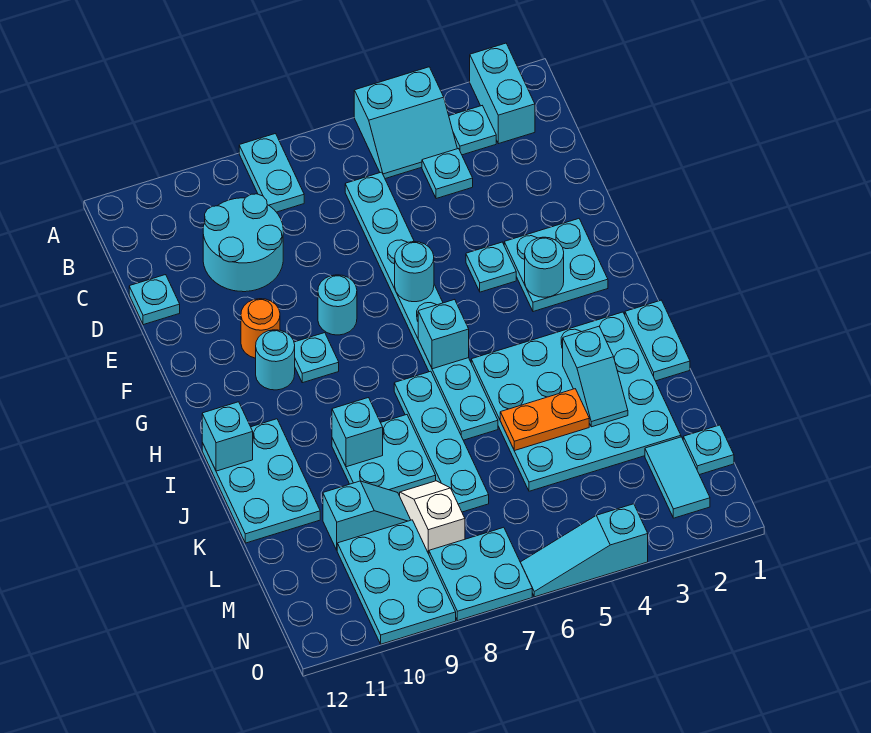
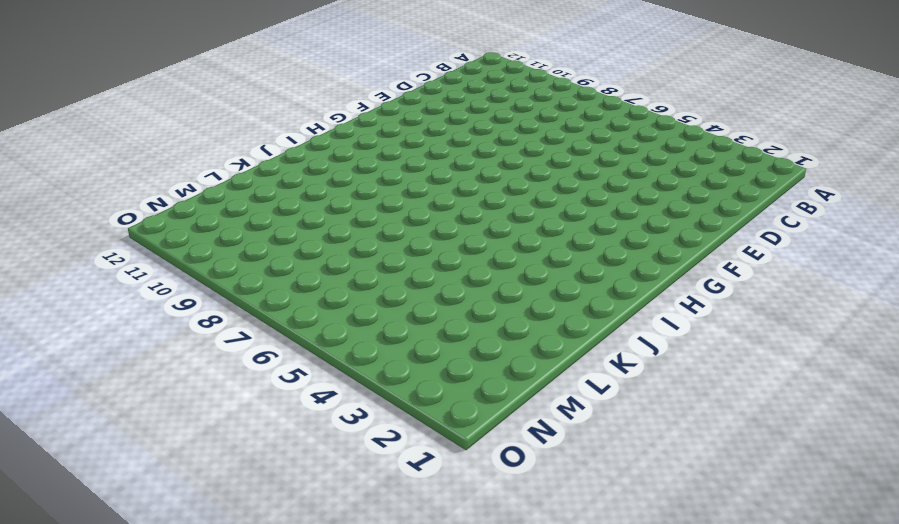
none -> cyan 1x2 brick [470,43,535,144]
none -> cyan 2x2 slope [354,67,457,179]
none -> cyan 1x2 plate [239,134,304,212]
none -> cyan 1x1 plate [449,106,496,155]

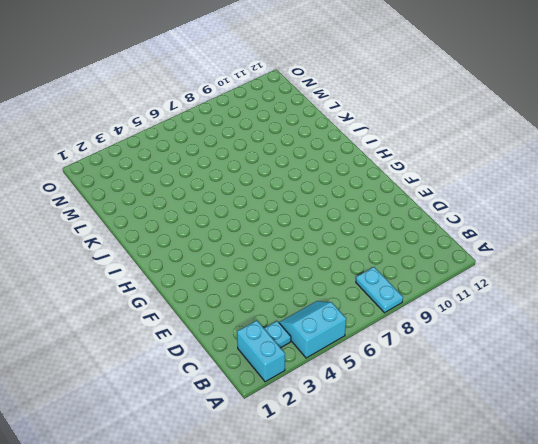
none -> cyan 1x1 plate [422,149,473,199]
none -> cyan 1x8 plate [345,172,498,440]
none -> cyan 2x2 round brick [203,194,283,292]
none -> cyan 1x1 plate [129,275,180,325]

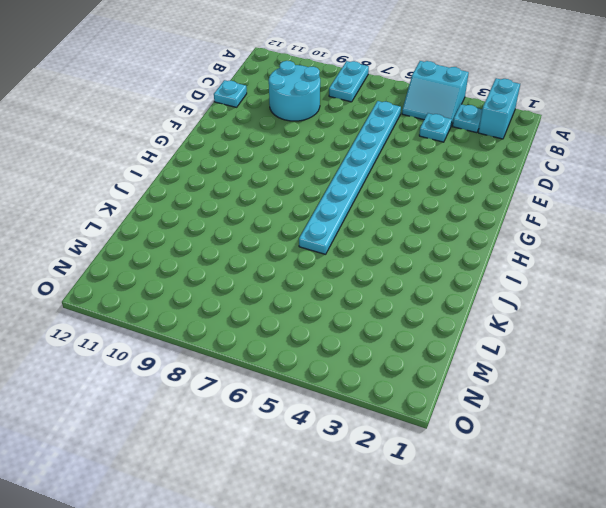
none -> cyan 2x2 plate [504,219,608,312]
none -> cyan 1x1 plate [466,242,516,292]
none -> cyan 1x1 round brick [318,275,357,335]
none -> orange 1x1 round brick [241,299,280,358]

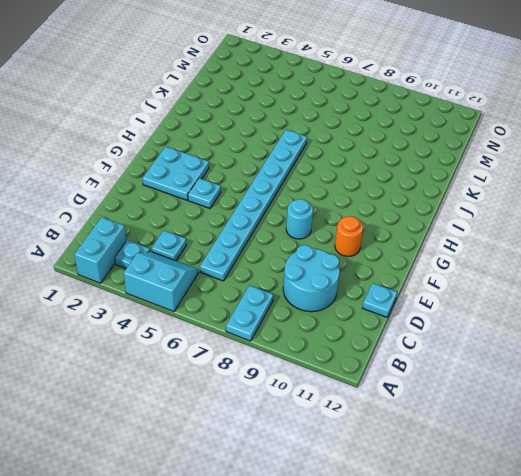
none -> cyan 1x1 plate [294,333,339,383]
none -> cyan 1x1 round brick [256,330,295,390]
none -> cyan 1x2 plate [625,300,690,381]
none -> cyan 4x4 plate [471,312,681,491]

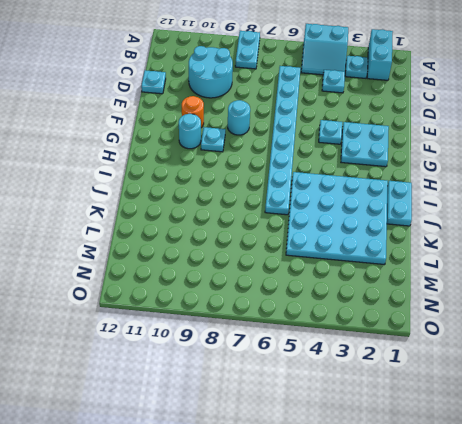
none -> cyan 1x4 plate [394,371,489,512]
none -> cyan 2x3 plate [202,419,320,543]
none -> cyan 2x2 plate [332,415,436,496]
none -> white 1x2 slope [400,481,465,554]

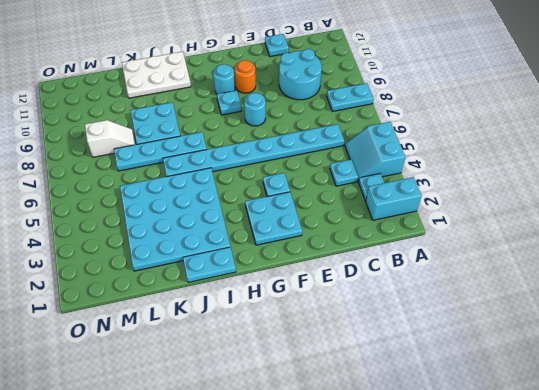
white 2x3 plate [122,52,191,98] -> cyan 2x3 plate [202,419,320,543]
none -> cyan 1x2 slope [323,481,410,550]
none -> cyan 1x1 plate [683,425,734,475]
none -> cyan 1x2 tile [645,437,710,518]
none -> cyan 2x3 plate [337,520,456,644]

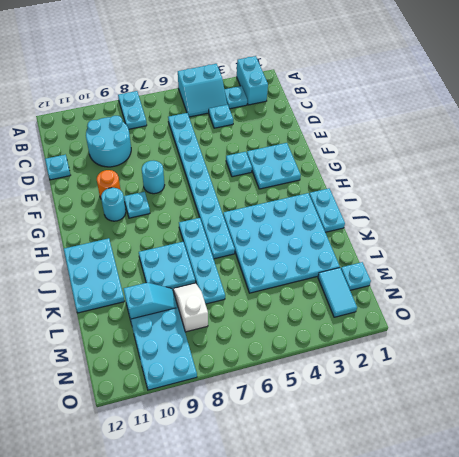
none -> cyan 2x2 plate [429,527,532,620]
none -> cyan 1x3 slope [521,504,648,597]
none -> cyan 1x1 round brick [395,242,434,302]
none -> cyan 1x1 round brick [525,237,564,297]

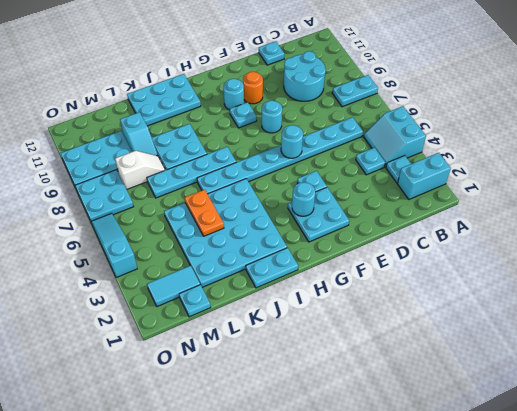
none -> cyan 1x1 brick [418,299,469,369]
none -> cyan 1x1 brick [202,402,253,471]
none -> cyan 1x2 slope [563,327,628,427]
none -> cyan 1x1 brick [332,398,383,467]

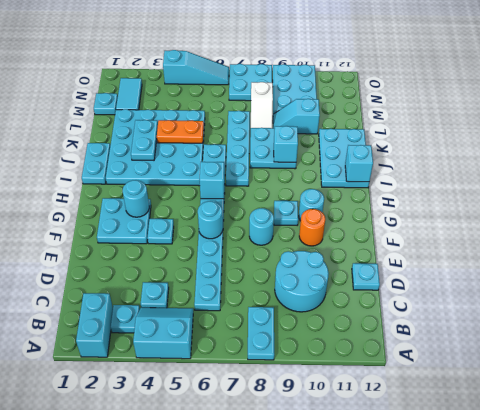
cyan 1x2 plate [131,120,158,160] -> cyan 1x2 slope [563,327,628,427]

